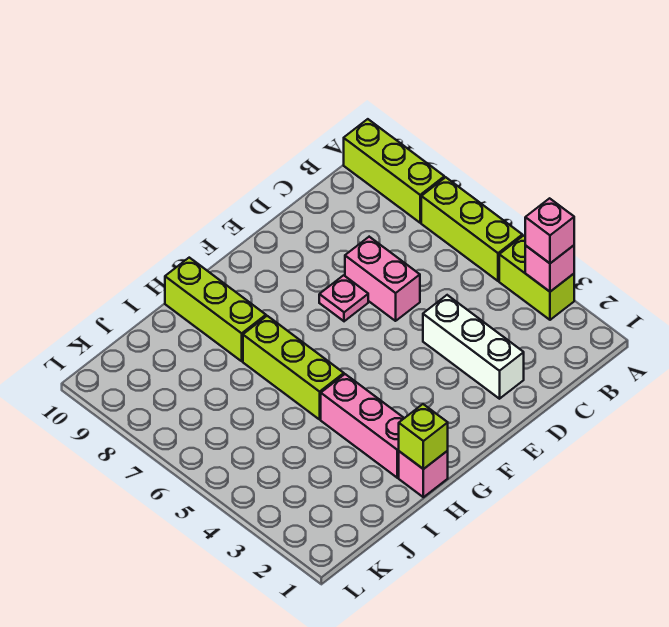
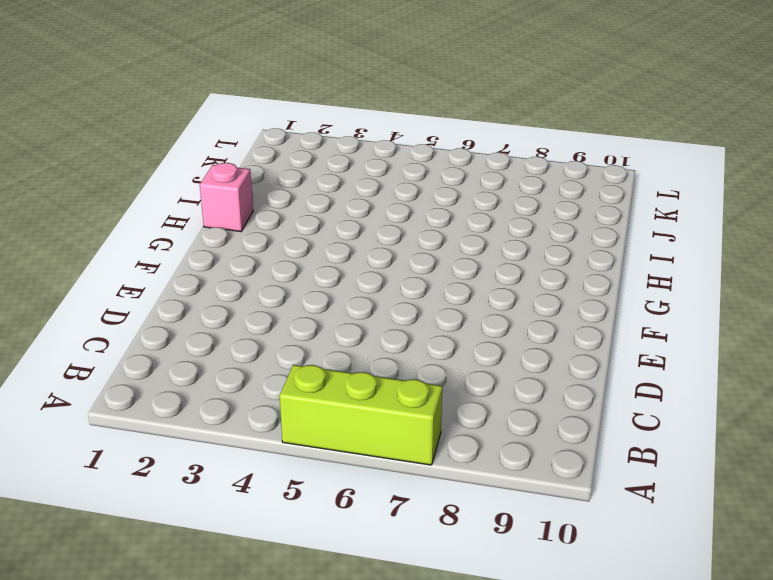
none -> lime 1x2 brick [499,236,574,320]
none -> lime 1x3 brick [344,119,444,223]
none -> white 1x3 brick [423,295,524,399]

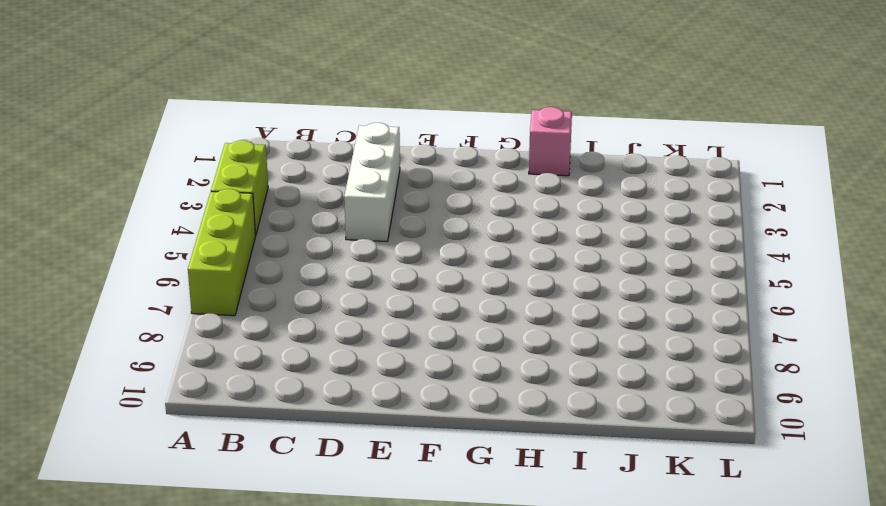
none -> lime 1x3 brick [344,119,444,223]
none -> pink 1x2 brick [345,237,420,321]
none -> pink 1x1 plate [319,275,368,321]

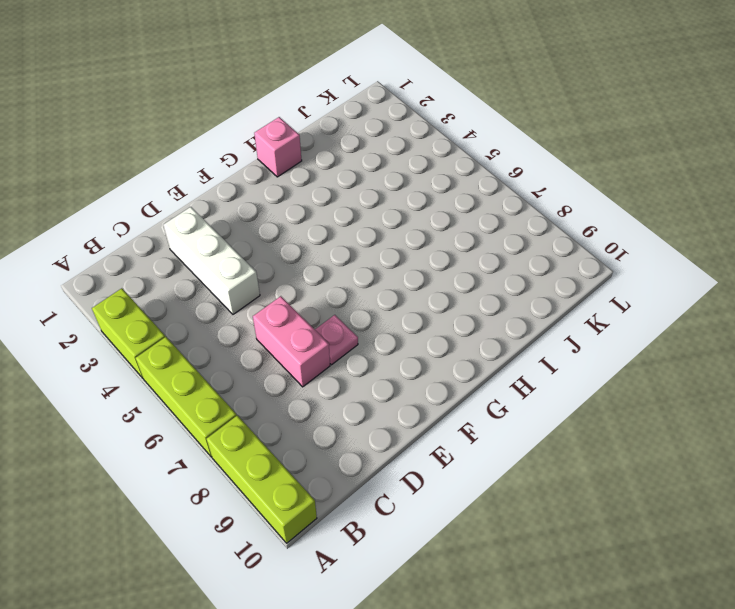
none -> pink 1x3 brick [321,374,404,478]
none -> lime 1x3 brick [243,316,344,419]
none -> lime 1x3 brick [165,258,266,361]

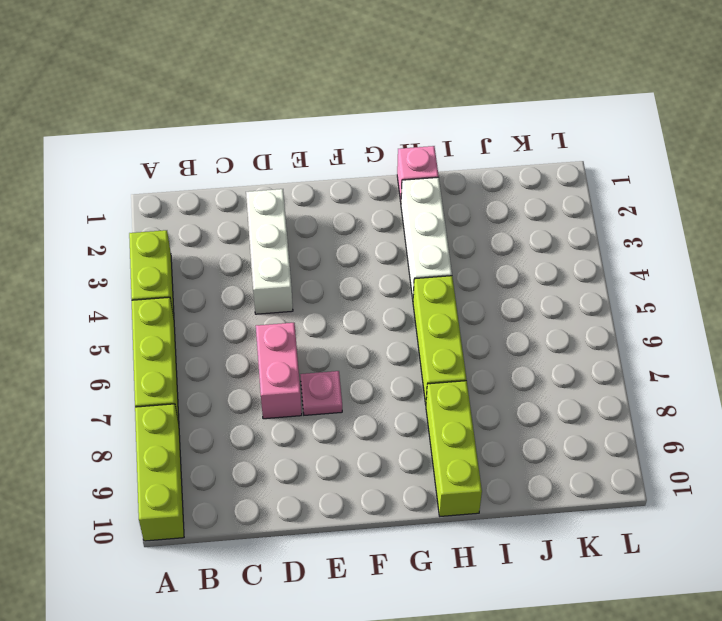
white 1x3 brick [401,177,452,299] -> pink 1x3 brick [321,374,404,478]
none -> pink 1x1 brick [525,245,574,292]
none -> lime 1x1 brick [399,404,448,469]
none -> pink 1x1 brick [525,198,574,263]

